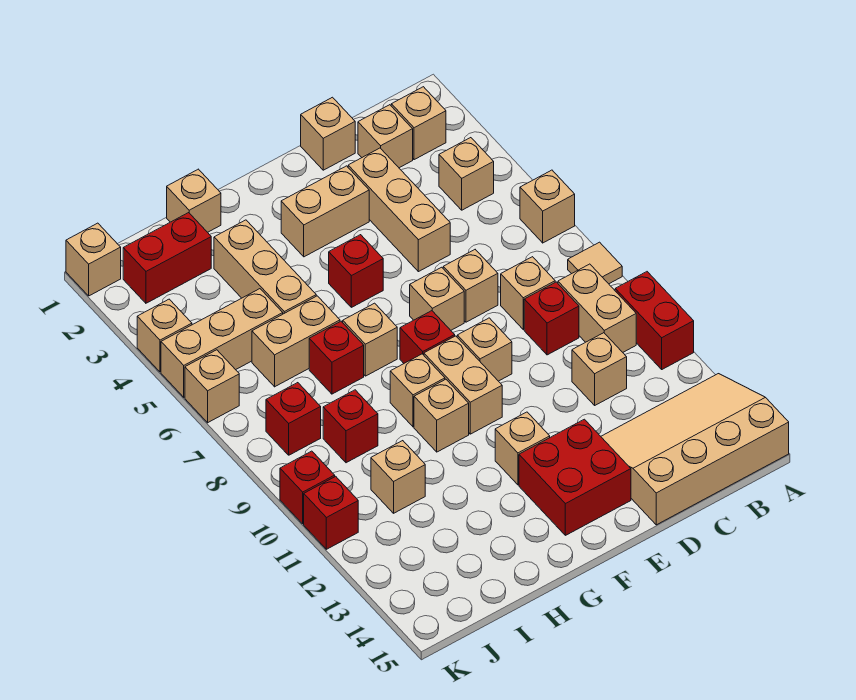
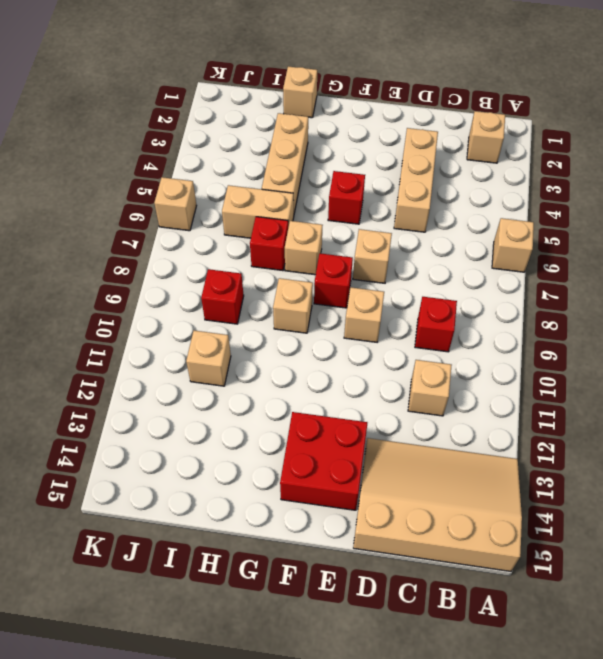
none -> tan 1x1 tile [568,242,622,284]
none -> red 1x2 brick [615,272,694,369]
none -> tan 1x1 brick [439,138,494,210]
none -> tan 1x2 brick [558,264,636,352]

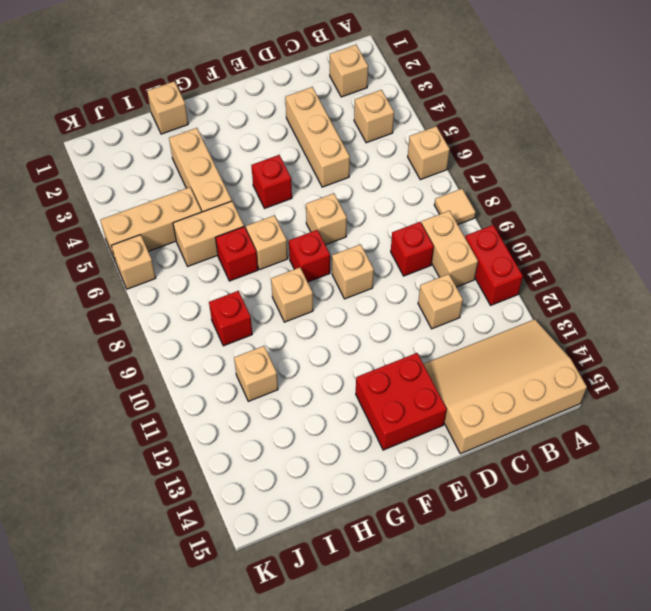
none -> tan 1x1 brick [358,105,413,168]
none -> tan 1x1 brick [501,257,555,330]
none -> tan 1x1 brick [301,97,355,170]
none -> tan 1x1 brick [443,250,498,322]

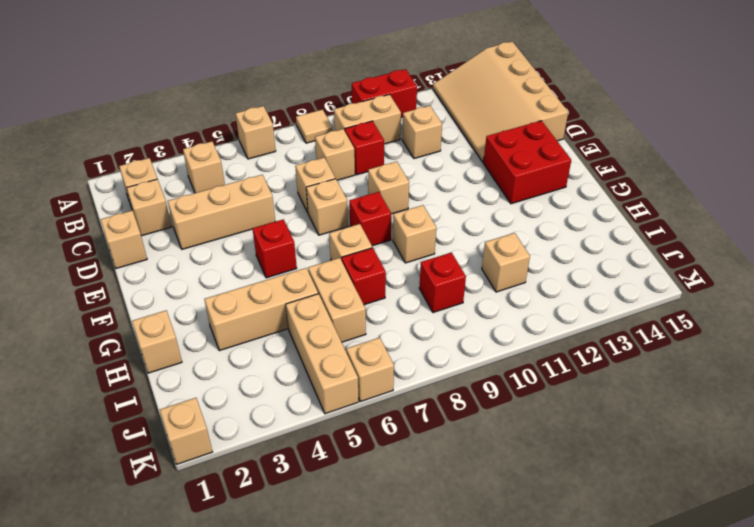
none -> tan 1x2 brick [281,166,369,257]
none -> tan 1x2 brick [424,336,502,434]
none -> tan 1x1 brick [495,412,550,485]
none -> tan 1x1 brick [414,379,469,452]

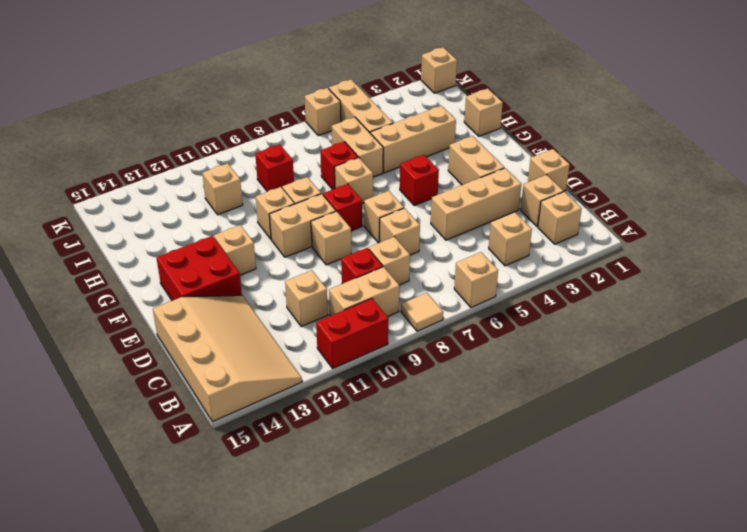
none -> red 1x2 brick [123,213,211,303]
none -> red 1x1 brick [266,383,321,455]
none -> tan 1x1 brick [137,299,192,372]
none -> red 1x1 brick [280,451,335,524]

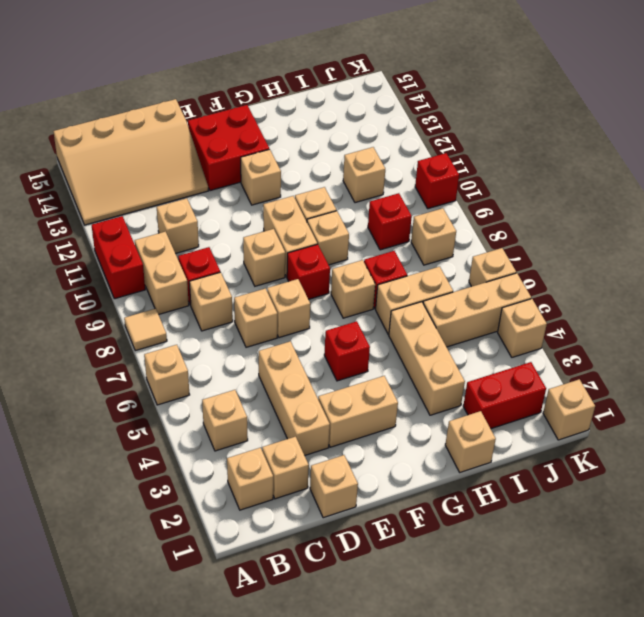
tan 1x1 brick [411,208,456,265] -> red 1x1 brick [266,383,321,455]
none -> red 1x1 brick [304,476,358,549]

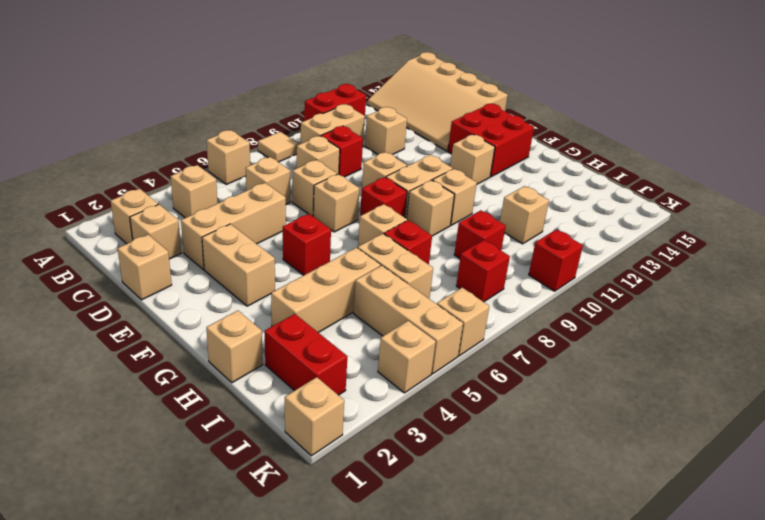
tan 1x1 brick [246,157,290,204] -> none
none -> red 1x1 brick [304,476,358,549]

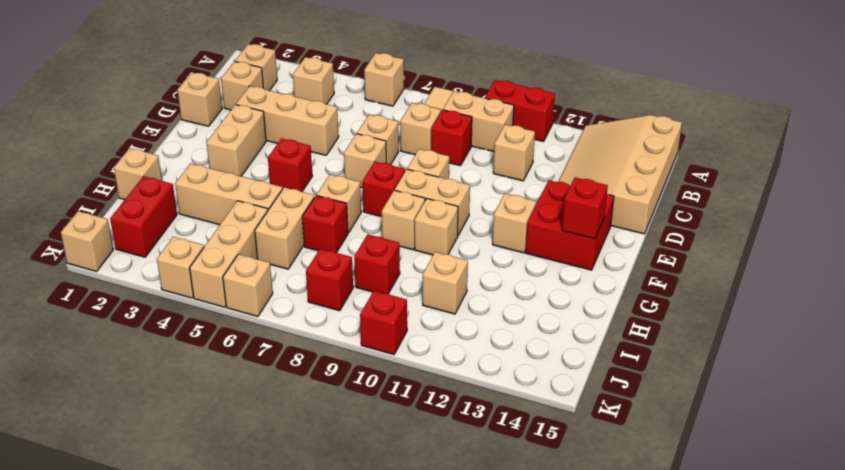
red 1x1 brick [562,178,608,239] -> red 1x1 brick moved to [304,476,358,549]

